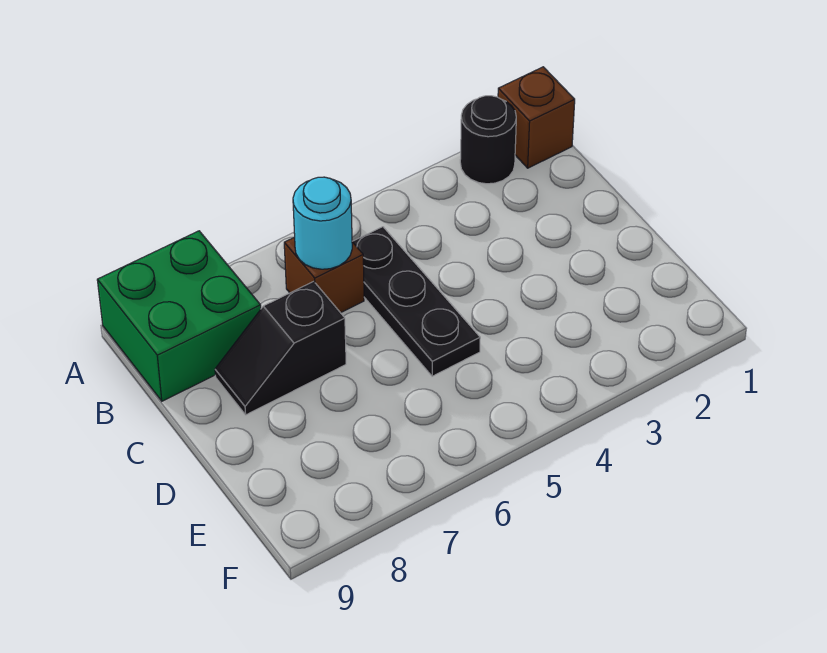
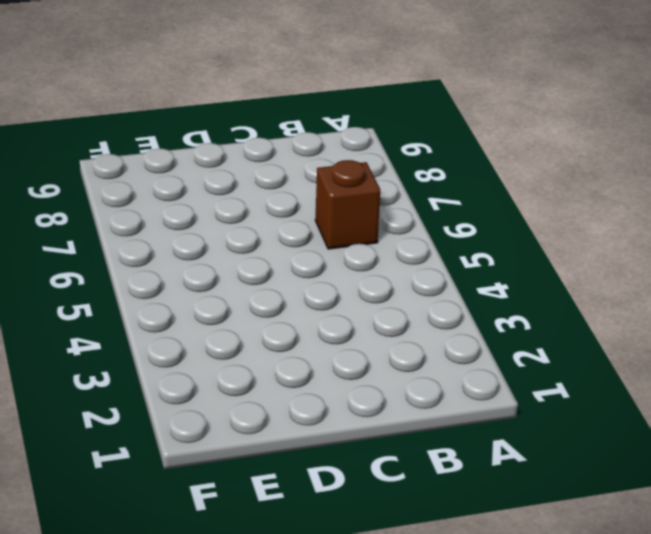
none -> brown 1x1 brick [498,67,575,168]
none -> black 1x1 round brick [460,96,516,184]

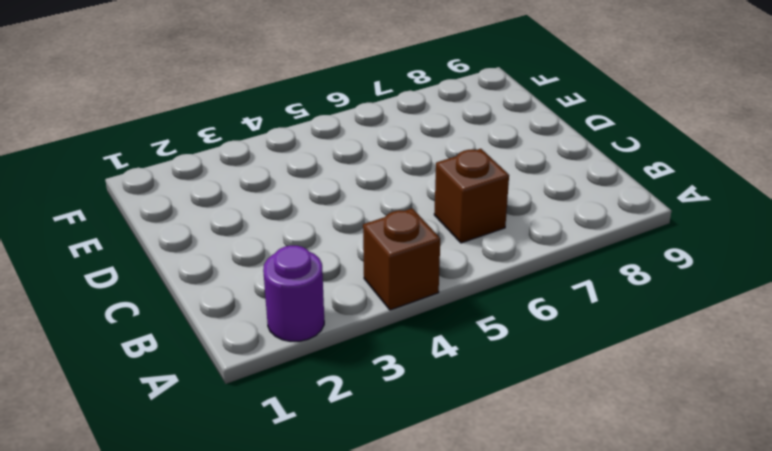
purple 1x1 round brick [263,246,324,341] -> black 1x1 round brick [460,96,516,184]
brown 1x1 brick [363,208,440,310] -> brown 1x1 brick moved to [498,67,575,168]
none -> green 2x2 brick [97,231,261,401]
none -> black 1x3 plate [352,227,480,376]

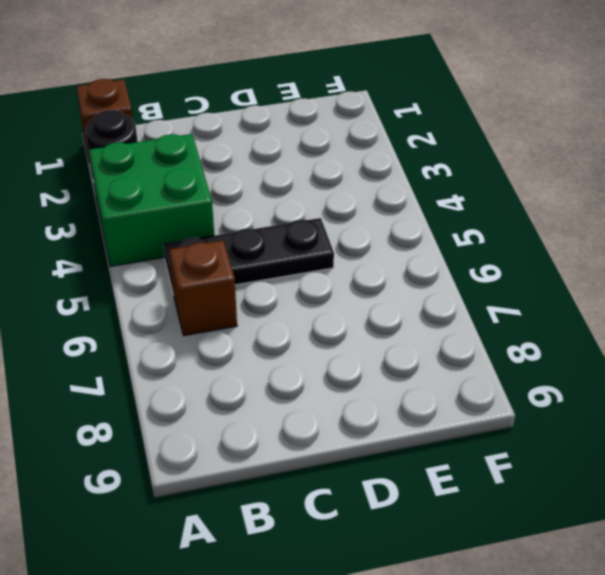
green 2x2 brick [89,134,214,267] -> green 2x2 brick moved to [97,231,261,401]
none -> black 1x2 slope [215,281,346,415]
none -> cyan 1x1 round brick [293,177,352,269]

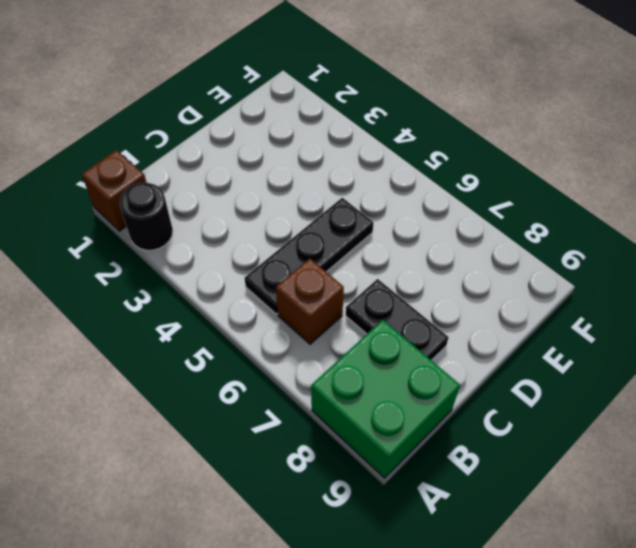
black 1x2 plate [346,279,449,360] -> black 1x2 slope [215,281,346,415]
none -> cyan 1x1 round brick [293,177,352,269]

